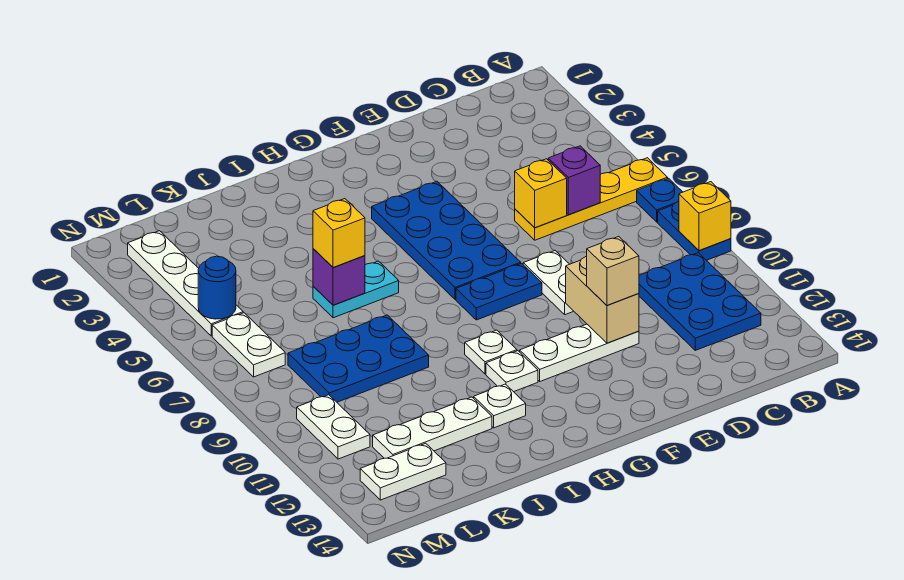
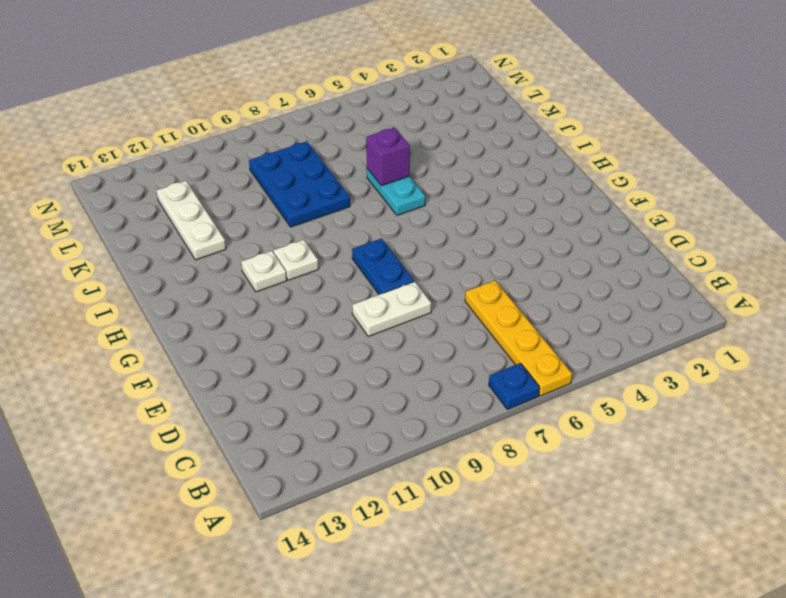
none -> blue 1x2 plate [658,202,731,260]
none -> blue 2x3 plate [639,253,761,350]
none -> white 1x3 plate [520,324,639,381]

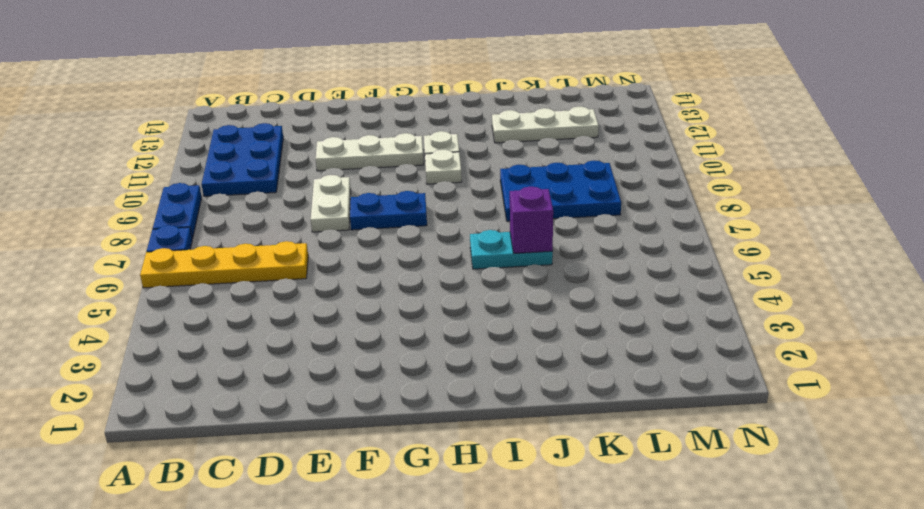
none -> blue 2x4 plate [372,181,521,300]
none -> white 1x1 plate [474,384,526,428]
none -> white 1x2 plate [360,443,446,500]

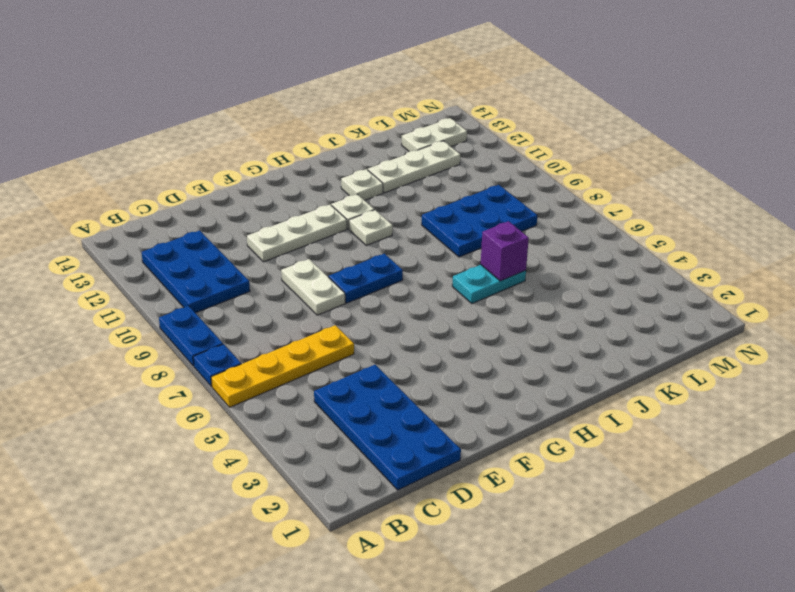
blue 2x4 plate [314,365,461,490] -> blue 2x4 plate moved to [372,181,521,300]
none -> white 1x4 plate [128,231,243,336]
none -> white 1x2 plate [212,313,285,377]
none -> white 1x2 plate [297,395,370,459]

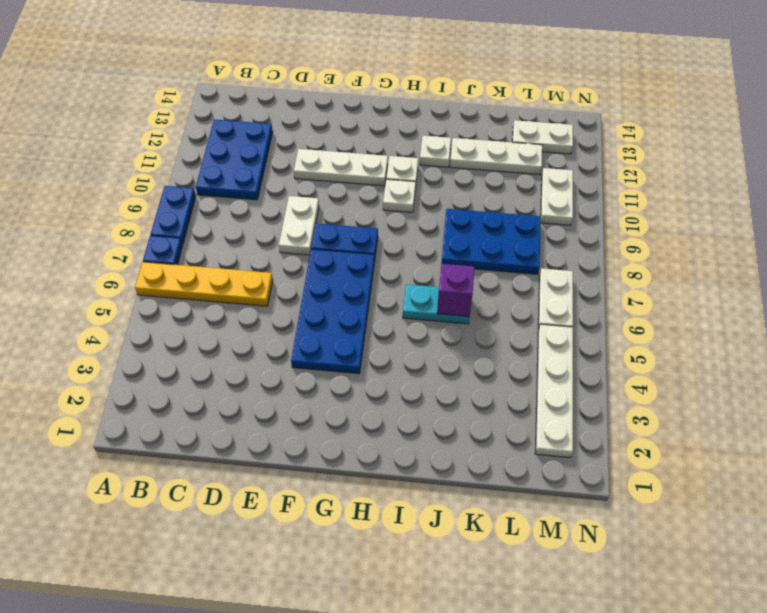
none -> yellow 1x1 brick [679,182,731,250]
none -> purple 1x1 brick [548,146,600,215]
none -> yellow 1x1 brick [515,159,567,228]

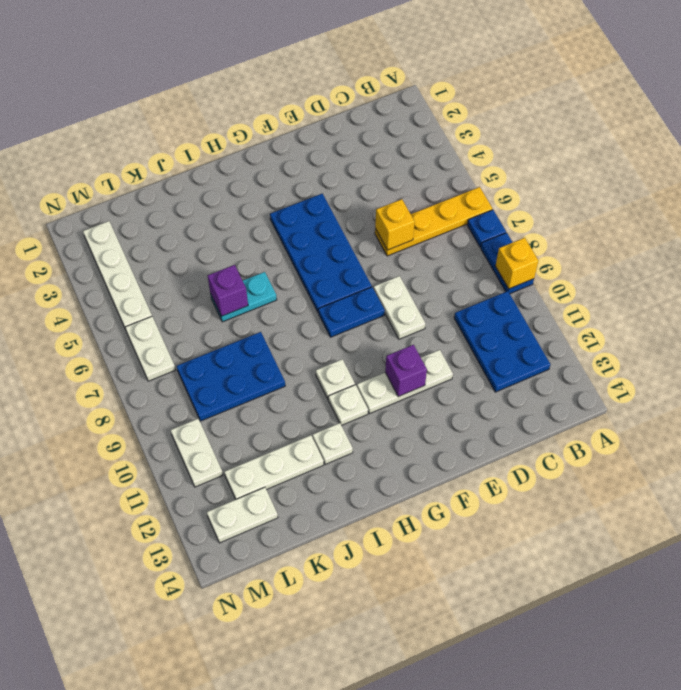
purple 1x1 brick [385,345,427,397] -> purple 1x1 brick moved to [548,146,600,215]
none -> tan 1x2 brick [566,257,639,343]
none -> blue 1x1 round brick [198,256,236,319]
none -> tan 1x1 brick [587,237,639,305]

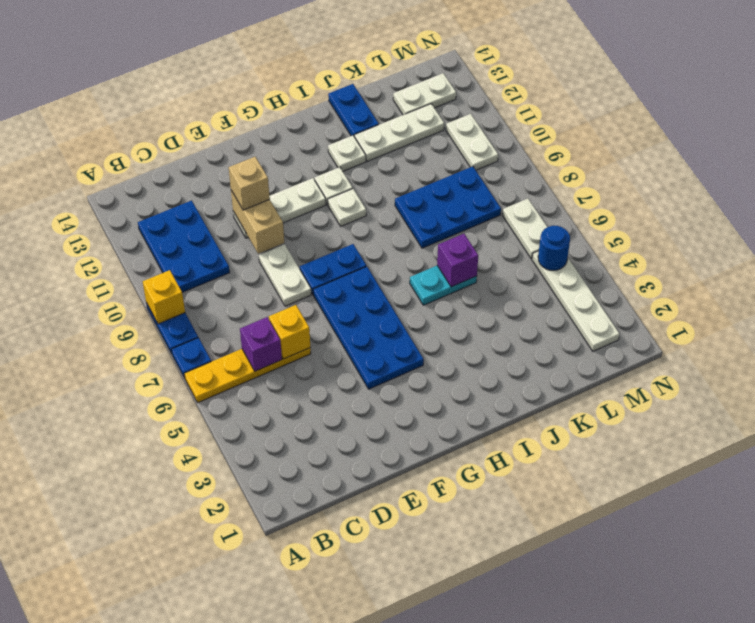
blue 1x2 plate [328,84,379,136] -> none
none -> yellow 1x1 brick [313,199,365,267]

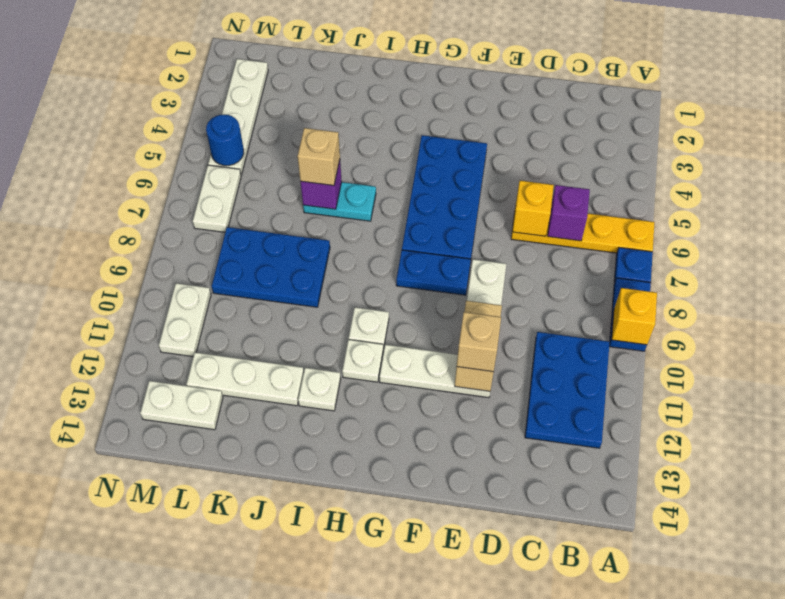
tan 1x1 brick [298,128,340,186] -> yellow 1x1 brick [313,199,365,267]

